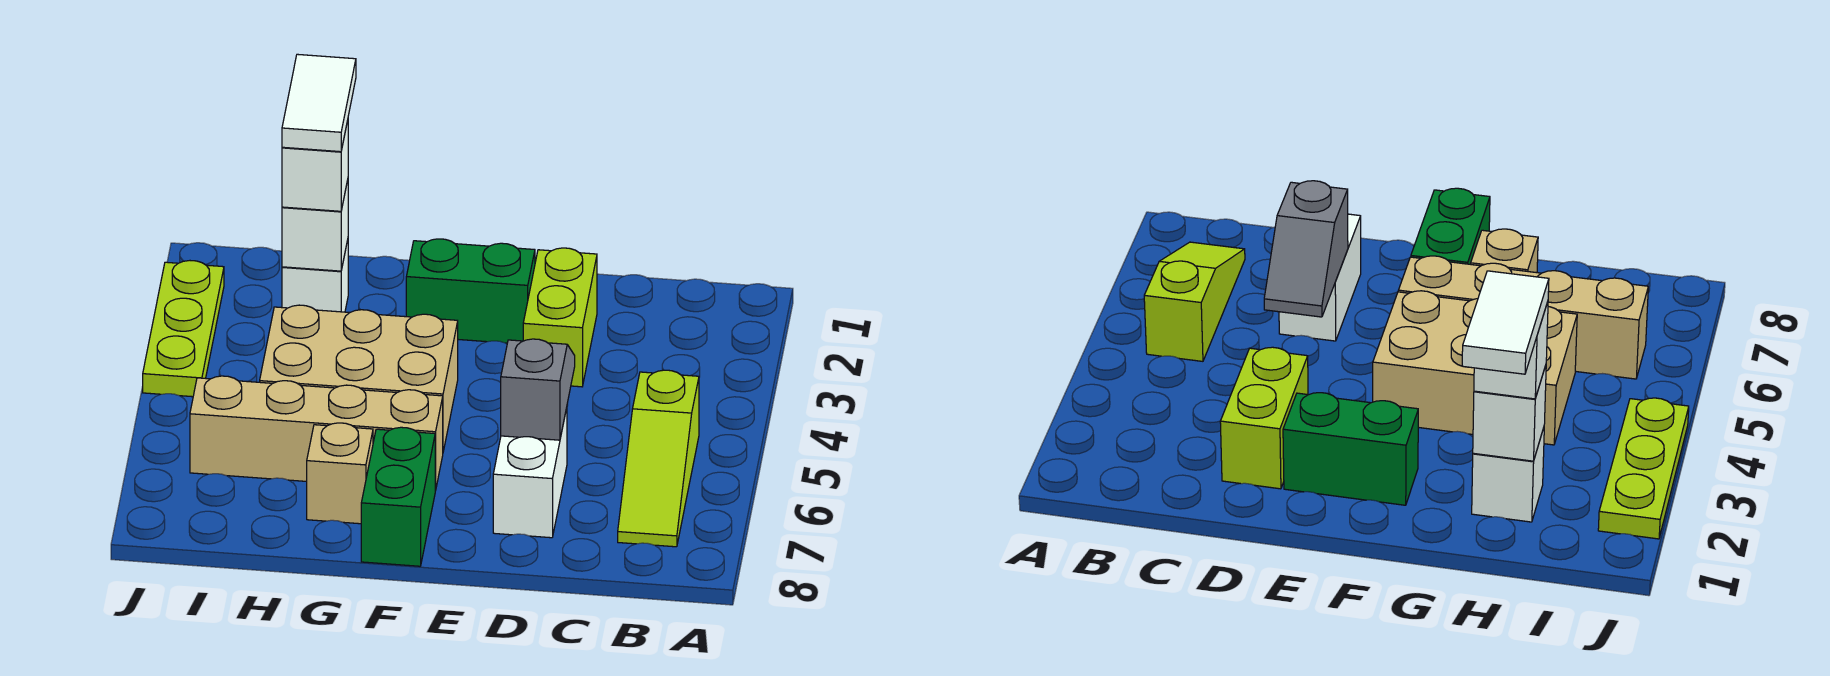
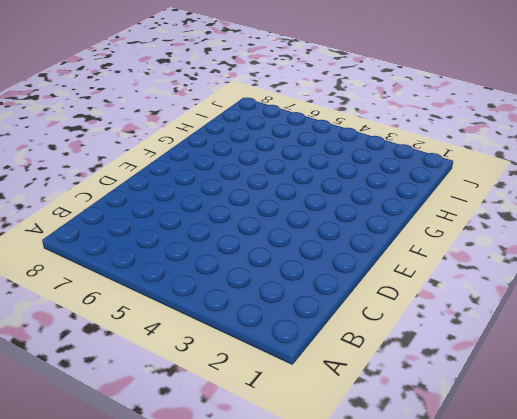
none -> lime 1x3 slope [618,370,699,547]
none -> lime 1x2 brick [523,248,597,387]
none -> white 1x2 brick [493,408,567,538]

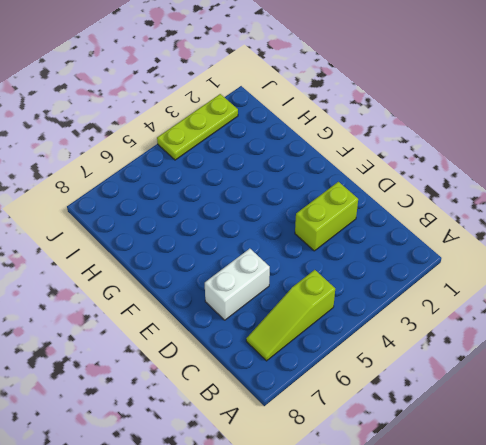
none -> green 1x2 brick [406,239,535,343]
none -> tan 2x3 brick [260,305,458,451]
none -> tan 1x4 brick [190,376,443,491]

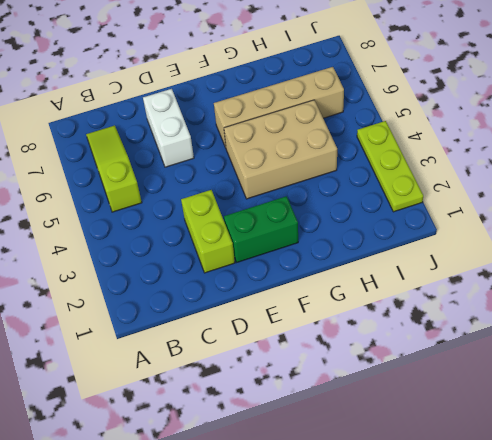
none -> green 1x2 brick [361,427,435,566]
none -> tan 1x1 brick [307,423,373,524]
none -> white 1x1 brick [282,240,348,312]

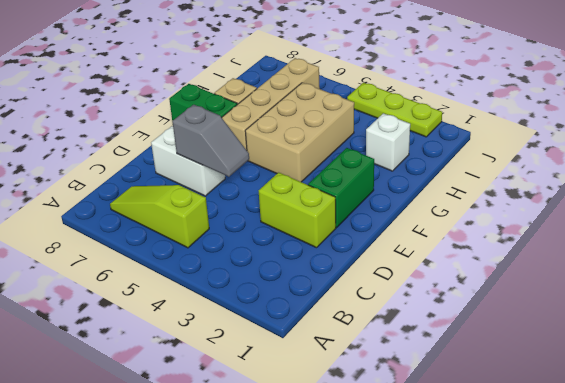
none -> white 1x1 brick [282,180,348,271]
none -> white 1x1 brick [282,121,348,211]
none -> white 1x2 tile [282,54,356,152]

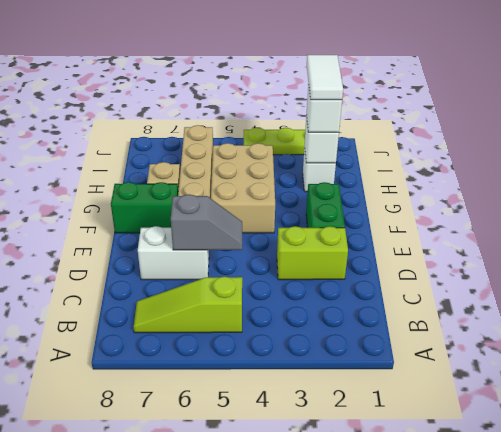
white 1x2 tile [307,55,343,100] -> white 1x2 tile turned to [282,54,356,152]

